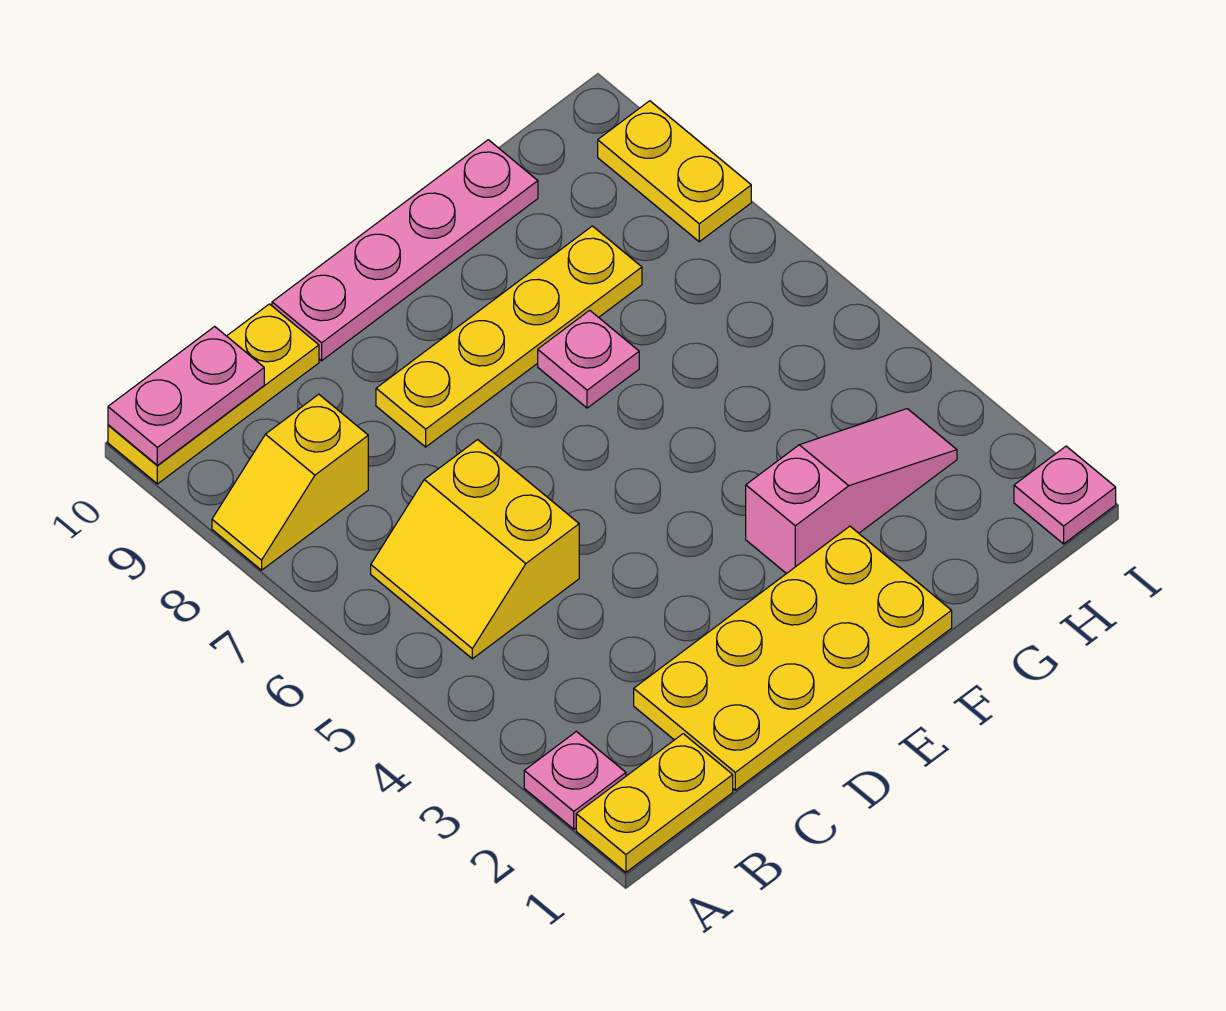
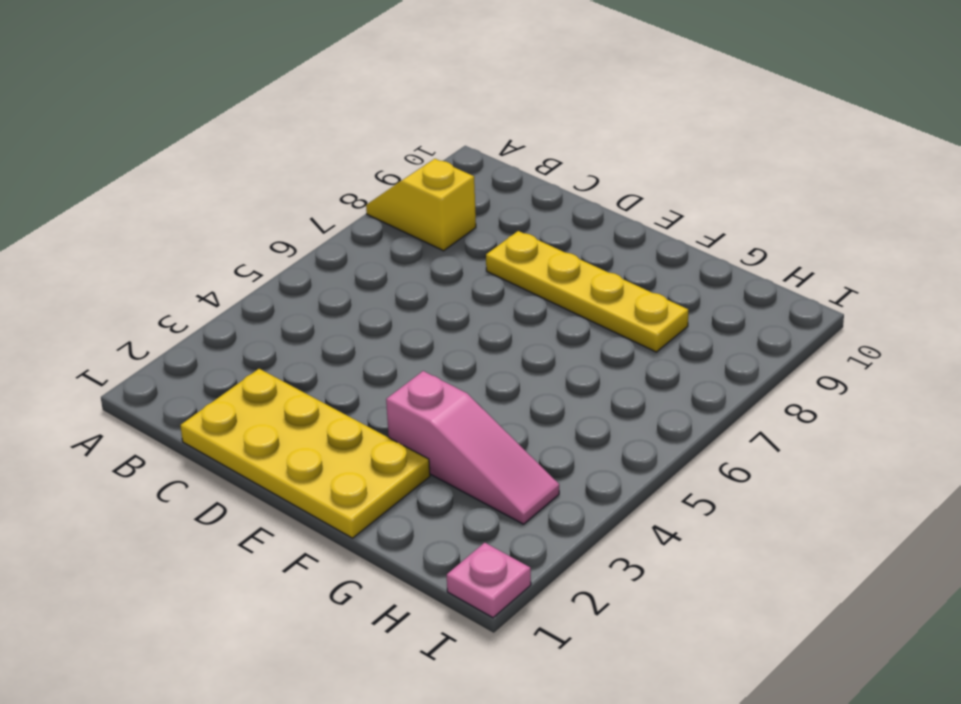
none -> yellow 1x2 plate [576,734,733,872]
none -> pink 1x1 plate [524,731,626,829]
none -> yellow 1x3 plate [108,304,319,484]

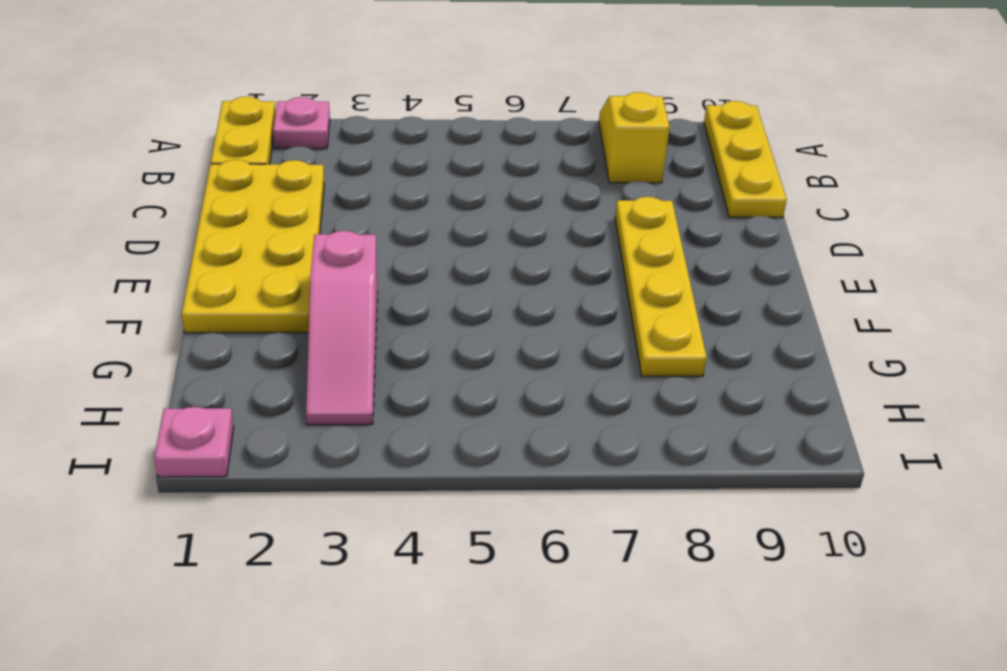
none -> yellow 2x2 slope [371,440,579,659]
none -> pink 1x4 plate [272,140,538,361]
none -> pink 1x1 plate [538,310,639,408]

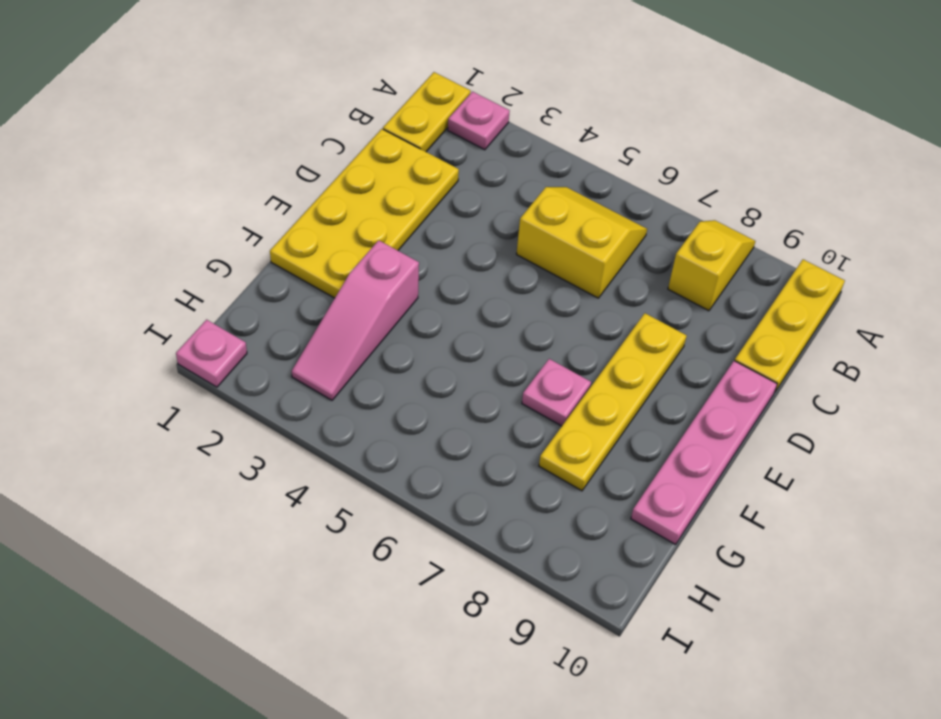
none -> yellow 1x2 plate [598,101,751,242]
none -> pink 1x2 plate [108,326,264,465]

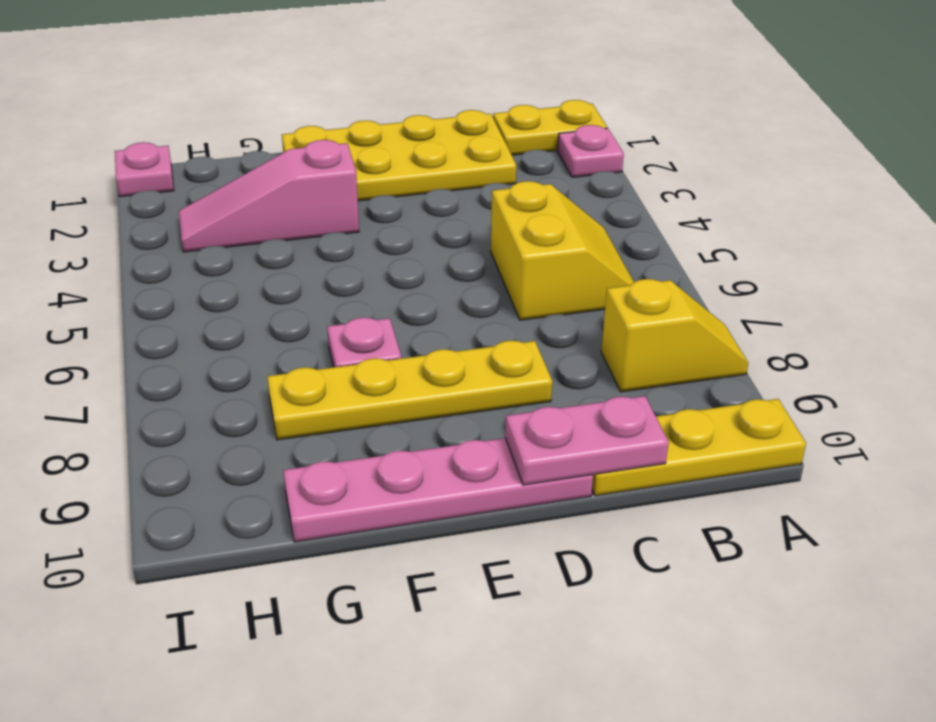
pink 1x2 plate [505,396,669,485] -> pink 1x2 plate moved to [108,326,264,465]
none -> yellow 1x2 plate [598,101,751,242]

